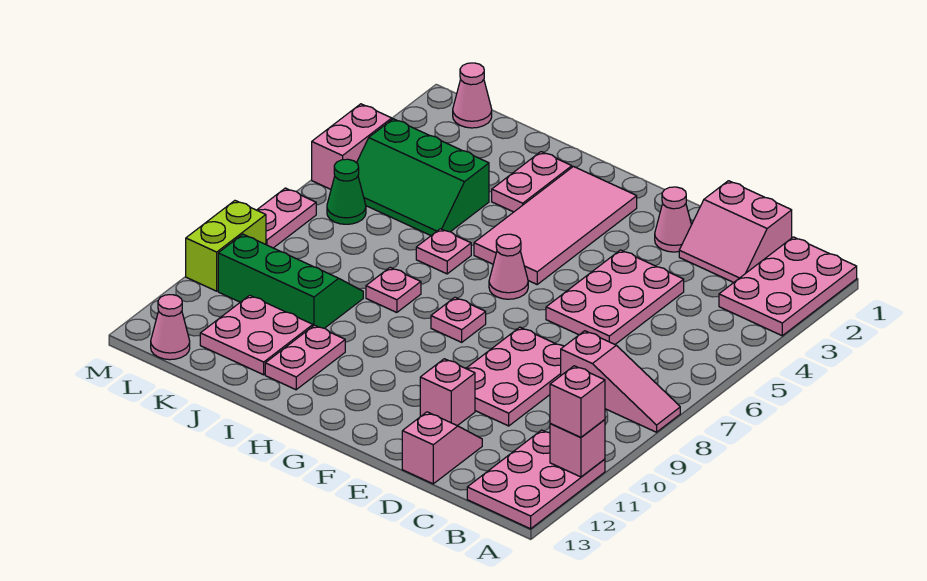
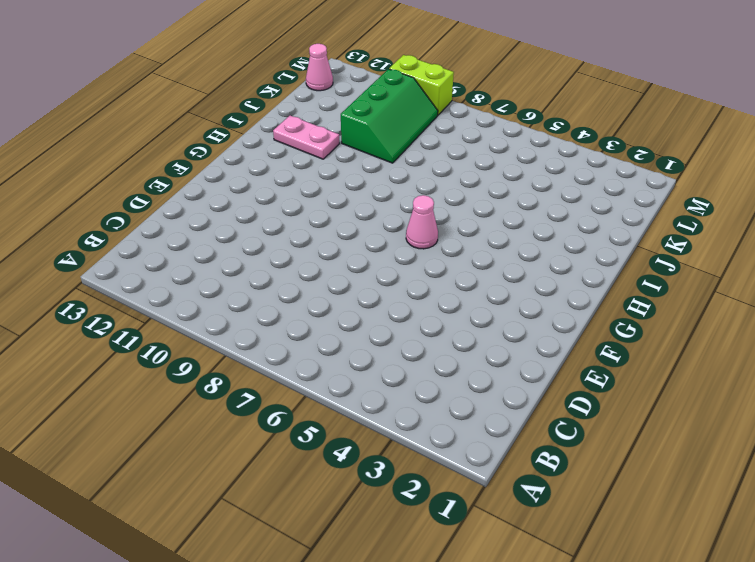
none -> pink 2x3 plate [719,237,857,336]
none -> pink 1x3 slope [561,331,680,432]
none -> pink 2x3 plate [467,430,605,529]

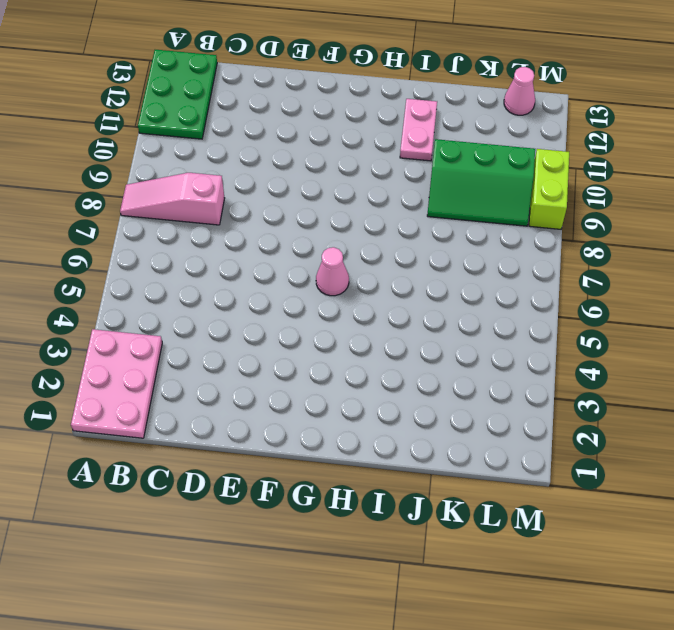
green 2x3 plate [138,50,217,139] -> pink 2x3 plate [467,430,605,529]
none -> pink 2x2 slope [679,181,792,283]
none -> pink 2x3 plate [546,250,684,344]
none -> pink 2x3 plate [466,327,564,426]

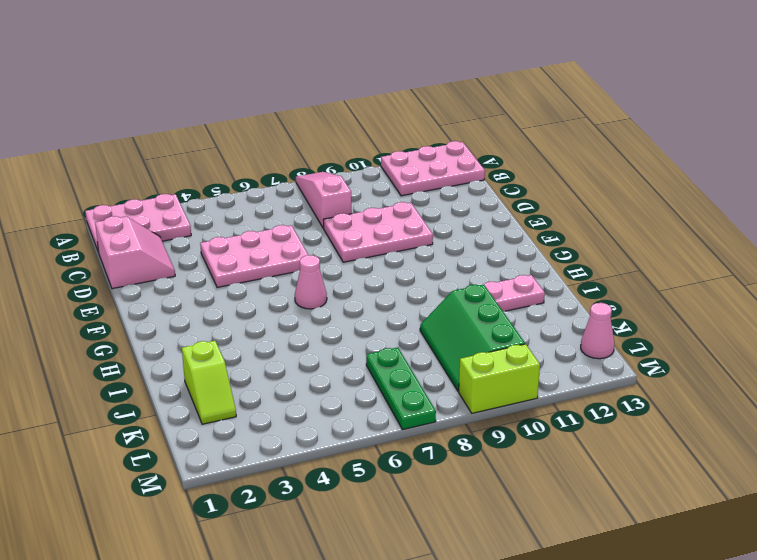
lime 1x2 slope [182,341,236,424] -> none
green 1x3 plate [366,347,436,430] -> pink 1x2 plate [257,188,316,248]
none -> pink 1x2 slope [402,412,482,484]
none -> pink 1x1 cone [655,187,692,252]
none -> pink 1x1 brick [420,359,475,426]

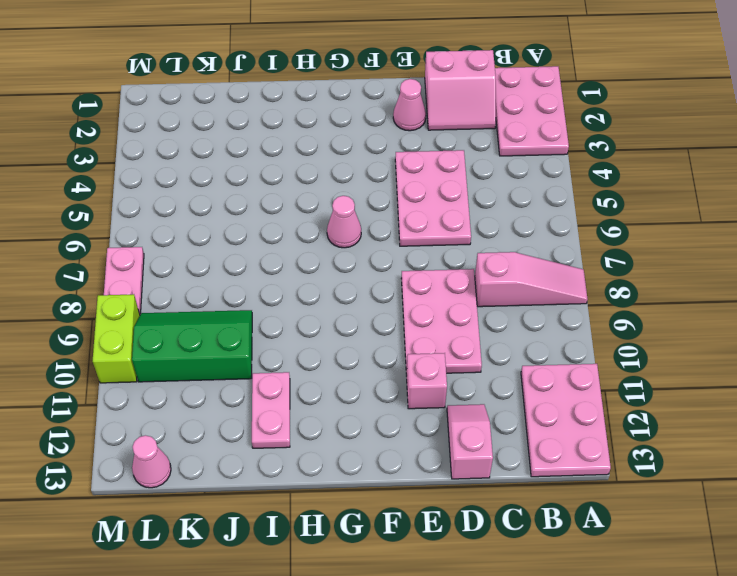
none -> pink 2x4 tile [474,167,637,284]
none -> pink 1x1 plate [431,297,486,342]
none -> pink 1x2 plate [492,152,572,212]

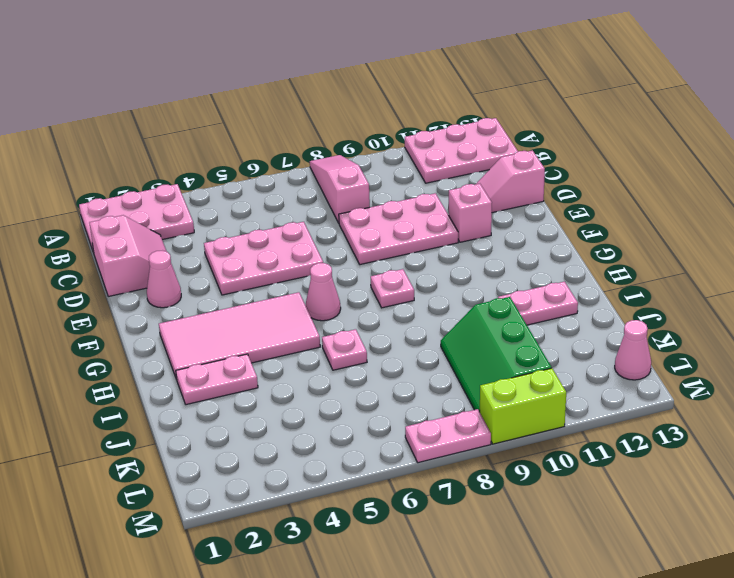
none -> pink 1x1 plate [366,268,421,313]
none -> green 2x3 slope [357,119,489,235]
none -> pink 2x2 plate [200,295,313,375]

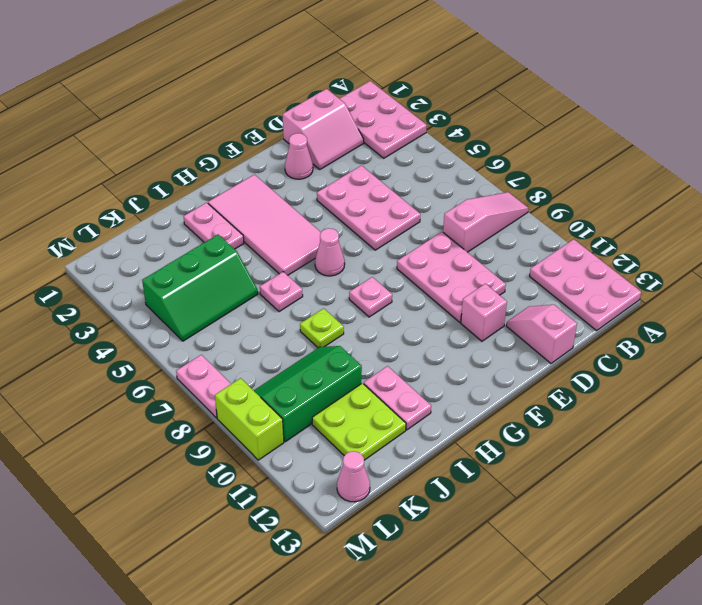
lime 1x1 plate [300,308,344,348] -> pink 1x1 plate [366,268,421,313]
lime 2x2 plate [312,383,406,460] -> pink 2x2 plate [200,295,313,375]
none -> pink 1x1 cone [453,63,492,128]
none -> green 1x1 cone [327,159,366,224]
none -> pink 1x2 brick [312,104,392,189]

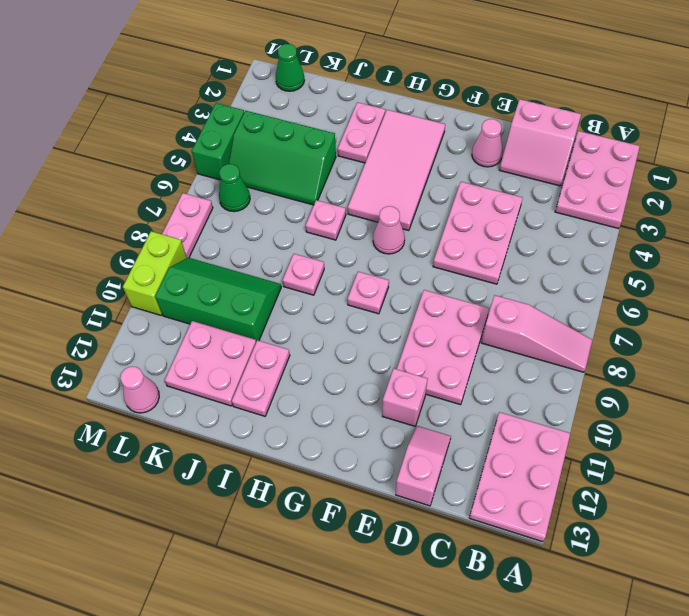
green 1x1 cone [276,44,304,91] -> pink 1x1 cone [453,63,492,128]
green 1x2 brick [192,103,244,180] -> pink 1x2 brick [312,104,392,189]
none -> pink 1x1 brick [550,420,605,477]
none -> pink 1x1 brick [550,366,605,437]

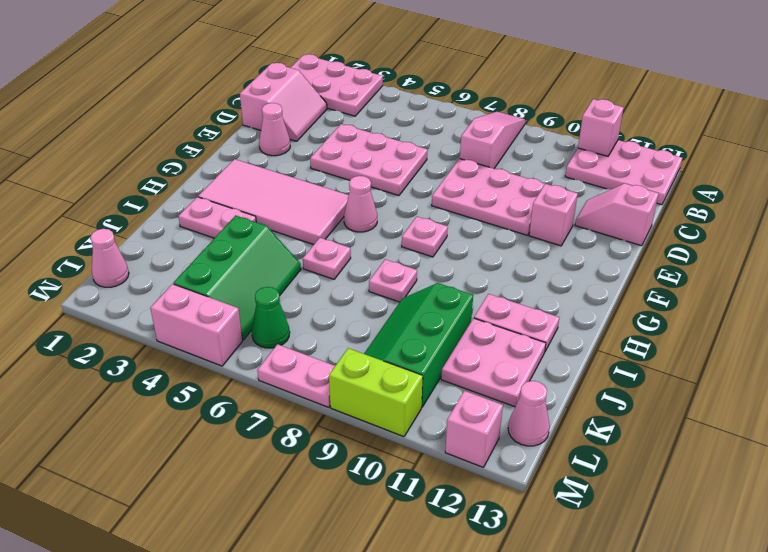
pink 1x1 brick [445,391,503,467] -> pink 1x1 brick moved to [550,366,605,437]

